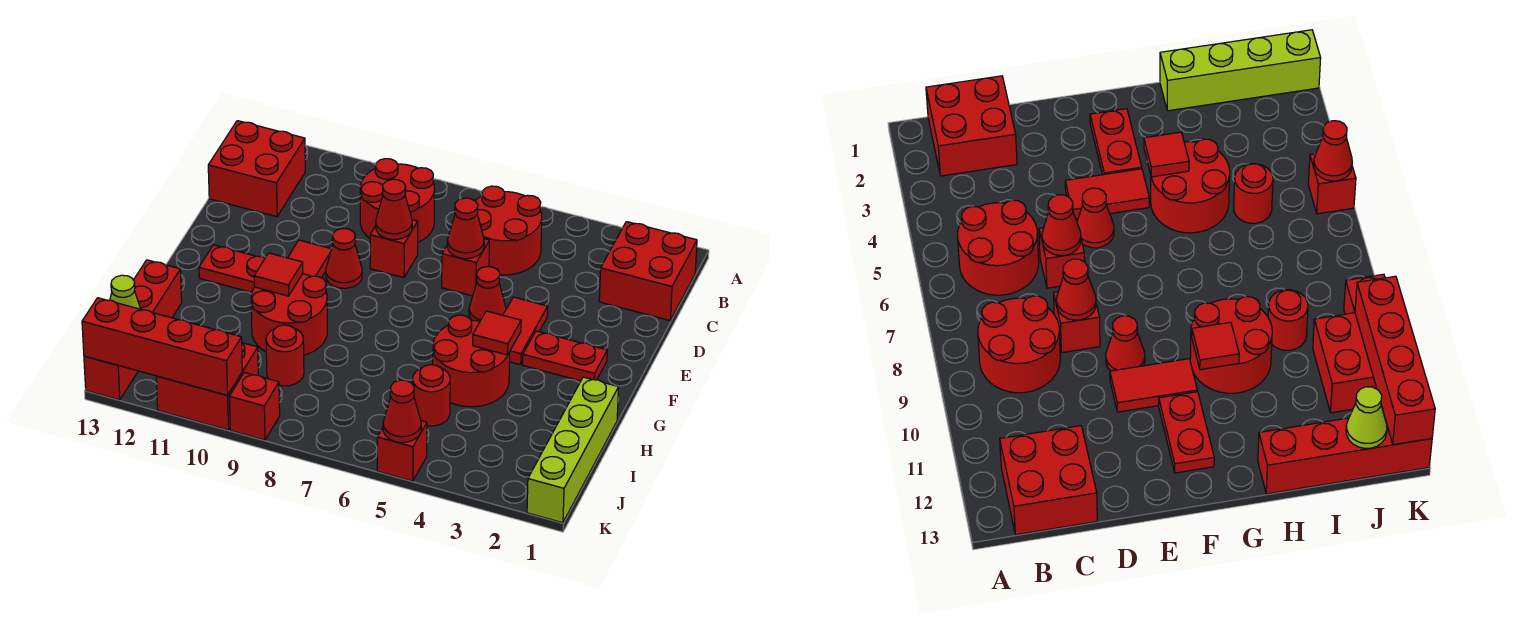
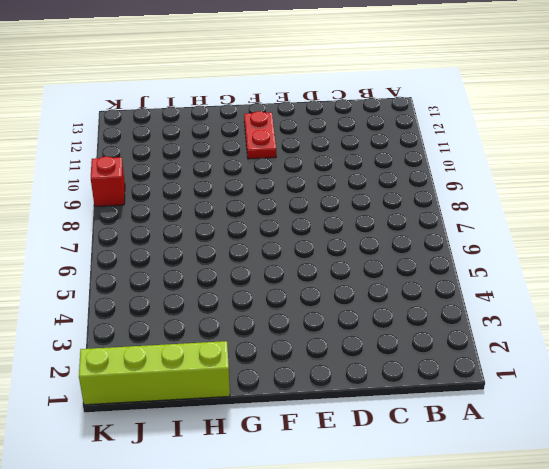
none -> red 2x2 brick [599,222,697,321]
none -> red 2x2 round brick [475,186,542,275]
none -> red 2x2 round brick [360,159,435,242]

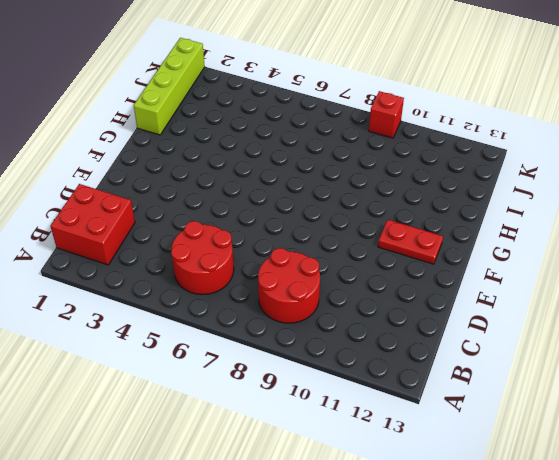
none -> red 2x2 brick [208,121,305,217]
none -> red 1x1 brick [442,239,489,296]
none -> red 1x1 brick [370,220,418,278]

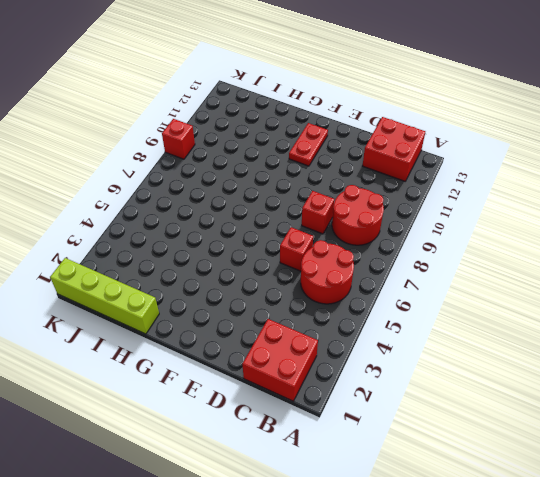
none -> red 1x2 tile [503,297,548,365]
none -> red 1x1 cone [469,267,506,321]
none -> red 1x1 cone [326,228,362,288]

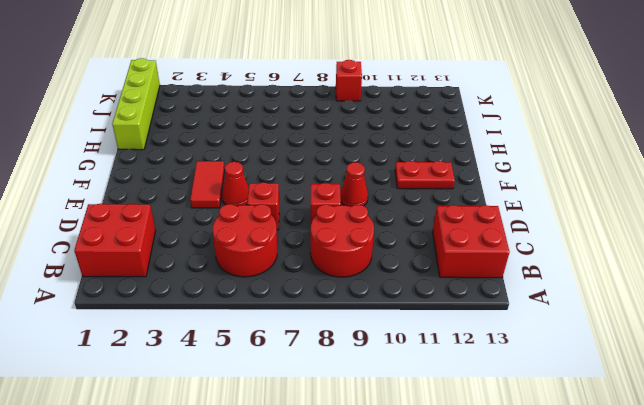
none -> red 1x2 tile [288,240,331,278]
none -> red 1x2 plate [523,331,607,381]
none -> red 2x2 round brick [433,315,510,407]

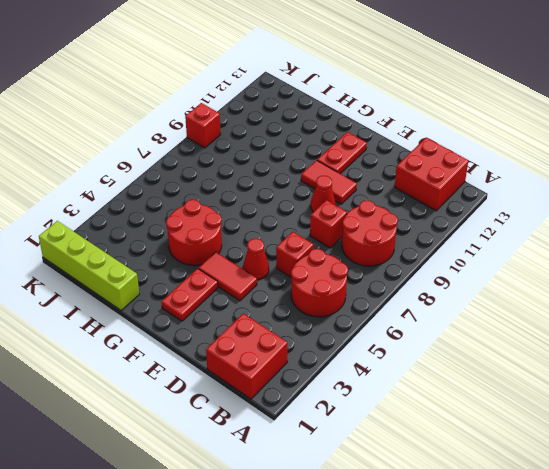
none -> red 2x2 round brick [251,274,327,355]
none -> red 1x4 brick [84,260,182,400]
none -> red 1x1 round brick [413,365,450,426]

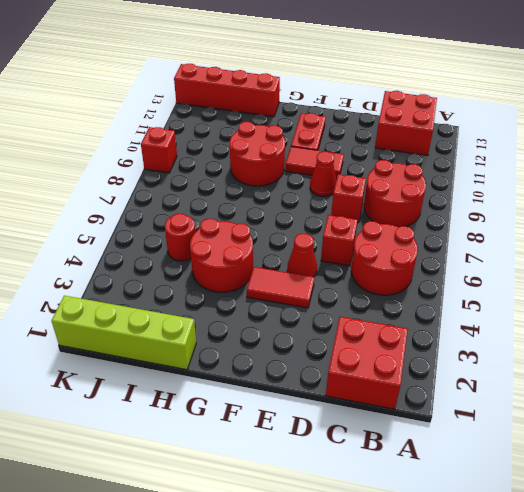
none -> red 1x2 plate [523,331,607,381]
none -> red 1x1 round brick [266,325,304,386]
none -> red 2x2 brick [156,343,258,430]

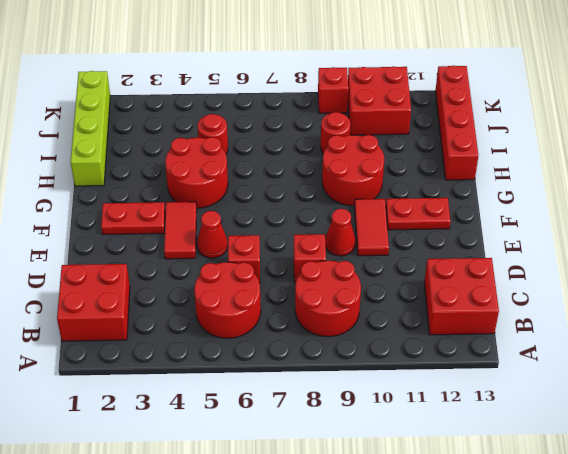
none -> red 1x1 brick [377,421,427,481]
none -> red 1x1 cone [447,198,484,259]
none -> red 1x1 cone [376,179,412,240]

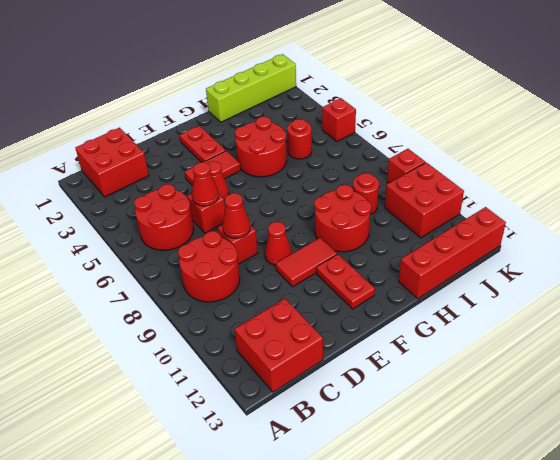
none -> red 1x1 tile [473,311,521,355]
none -> red 1x1 tile [254,253,303,296]
none -> lime 1x1 cone [110,275,140,309]

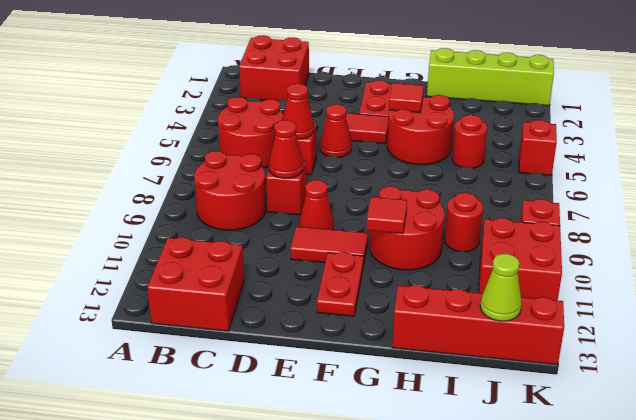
none -> red 1x1 cone [383,380,421,442]
none -> red 1x4 brick [82,298,242,395]

